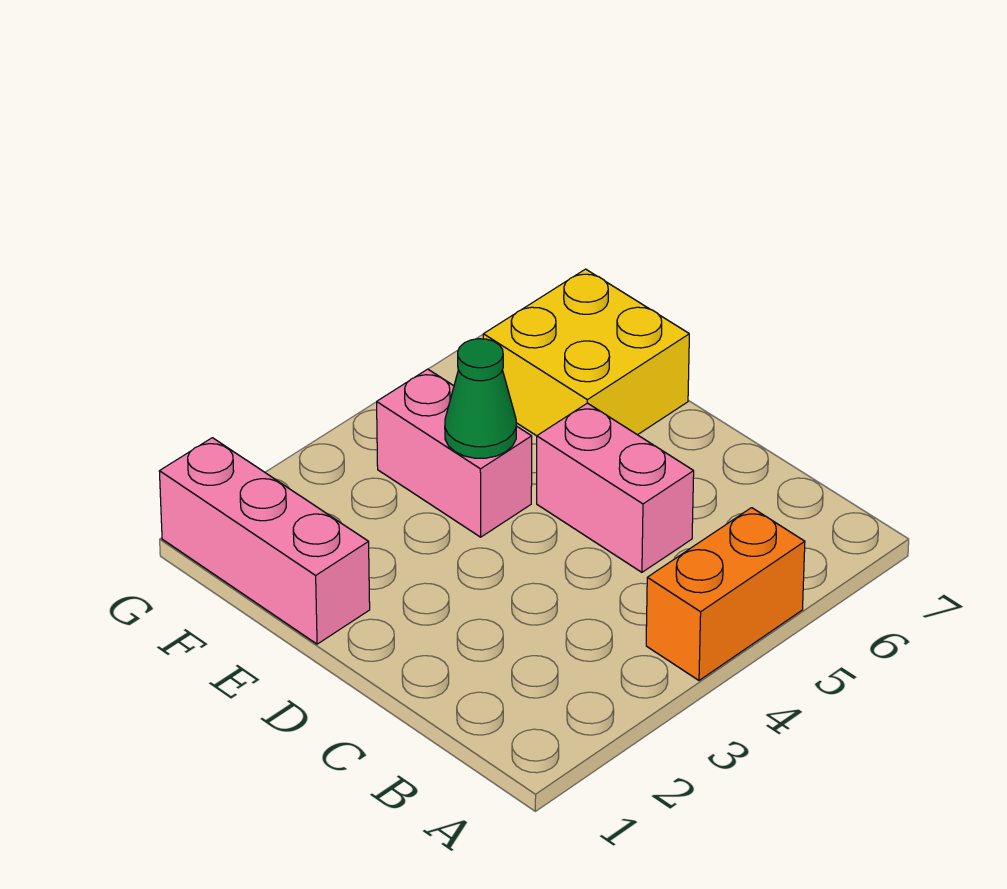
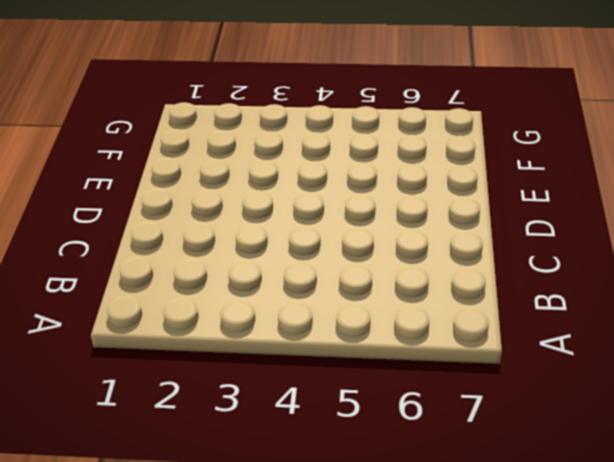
none -> orange 1x2 brick [646,508,805,680]
none -> pink 1x2 brick [537,403,694,572]

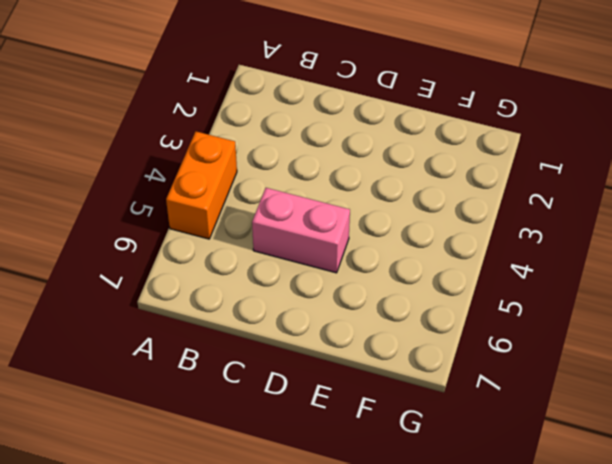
none -> pink 1x3 brick [159,438,370,644]
none -> pink 1x2 brick [377,369,532,537]

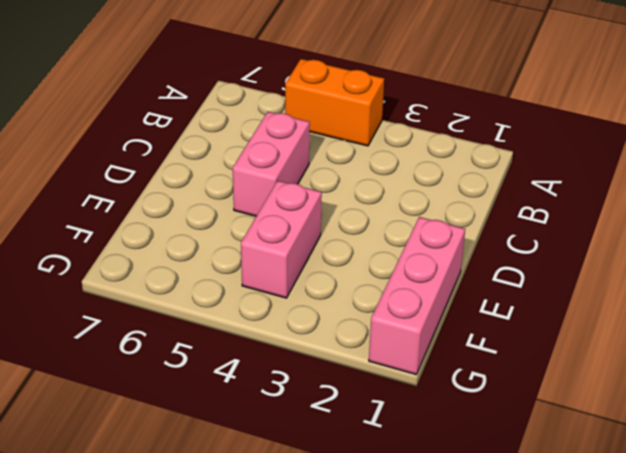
none -> yellow 2x2 brick [483,269,689,436]
none -> green 1x1 cone [445,339,516,458]

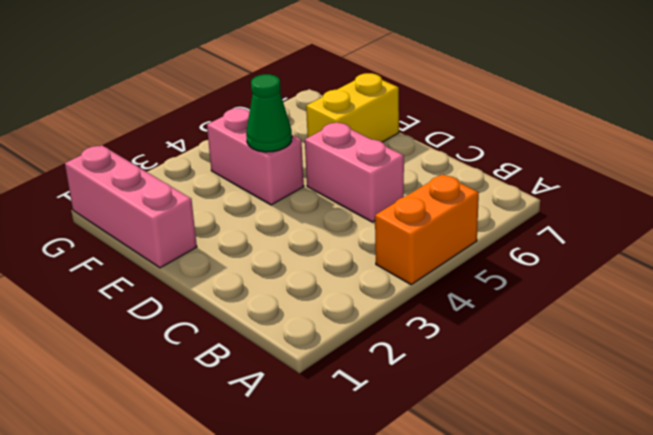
yellow 1x2 brick [306,73,399,142] -> yellow 2x2 brick [483,269,689,436]

